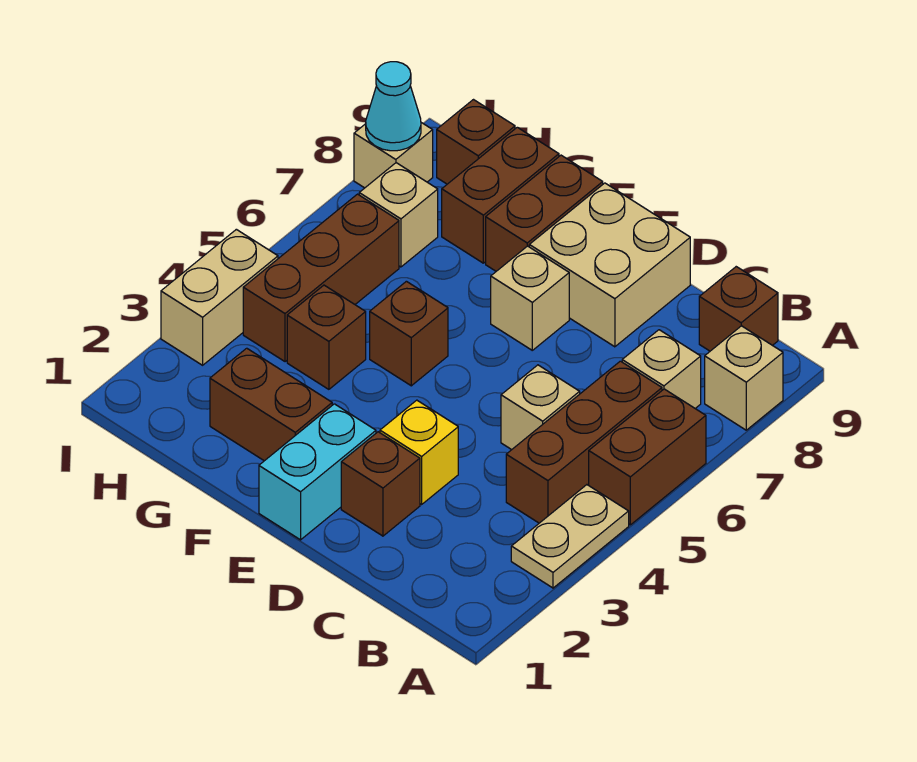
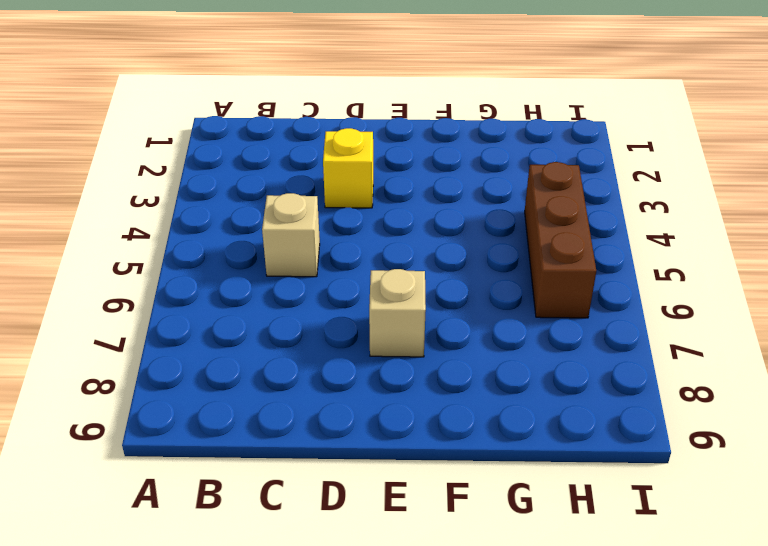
none -> tan 1x2 plate [511,485,629,588]
none -> brown 1x2 brick [589,389,706,525]
none -> tan 1x1 brick [705,326,783,430]

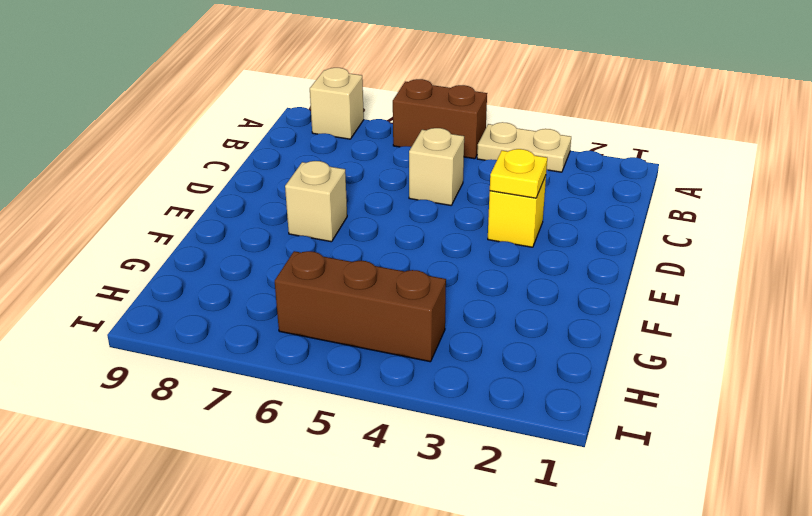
yellow 1x1 plate [490,149,547,198] -> none
none -> brown 1x3 brick [506,361,662,523]
none -> tan 1x1 brick [622,330,701,408]
none -> brown 1x1 brick [699,267,778,351]

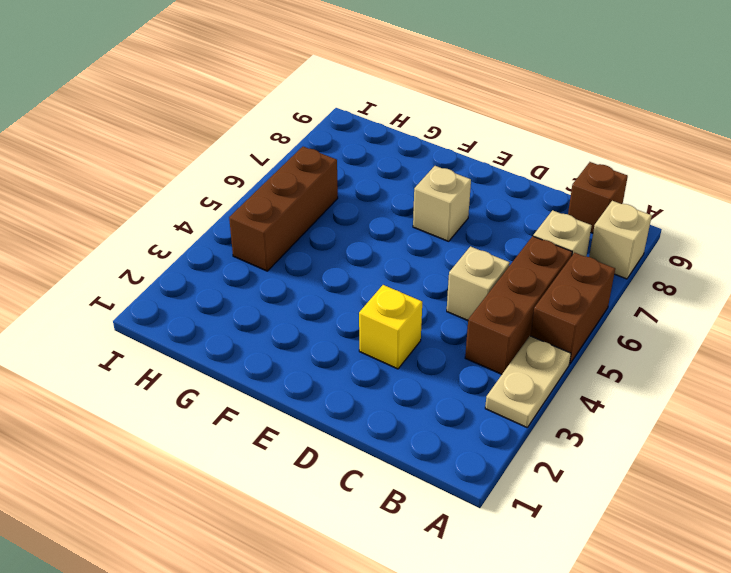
none -> brown 1x1 brick [341,432,420,536]
none -> tan 2x2 brick [529,183,690,347]
none -> cyan 1x2 brick [259,404,376,540]

